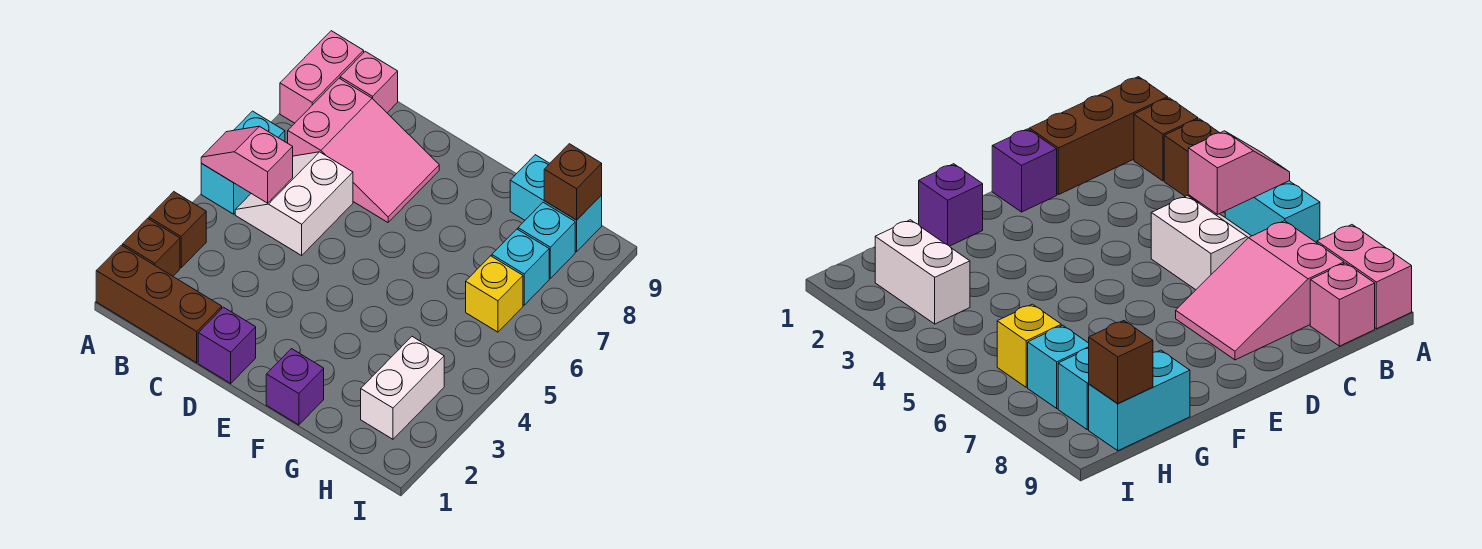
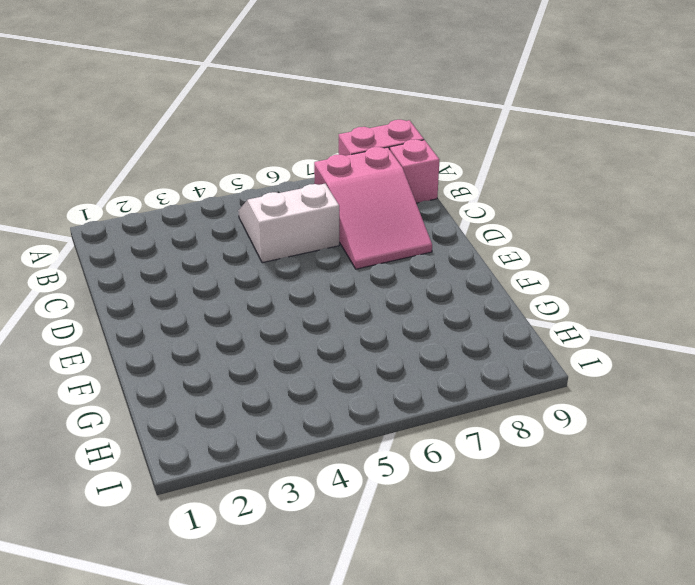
none -> brown 1x3 brick [96,245,222,363]
none -> brown 1x1 brick [123,218,180,276]
none -> brown 1x1 brick [149,192,206,268]

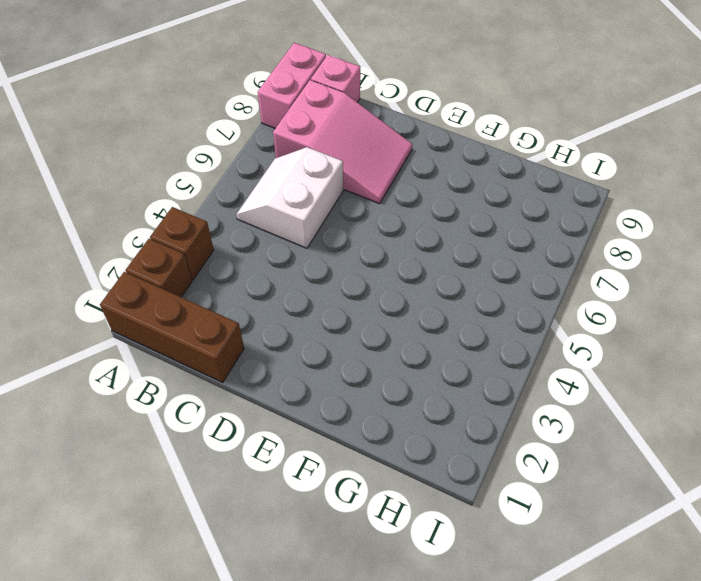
none -> cyan 1x2 brick [201,111,285,214]
none -> purple 1x1 brick [198,307,256,383]
none -> purple 1x1 brick [266,349,324,425]

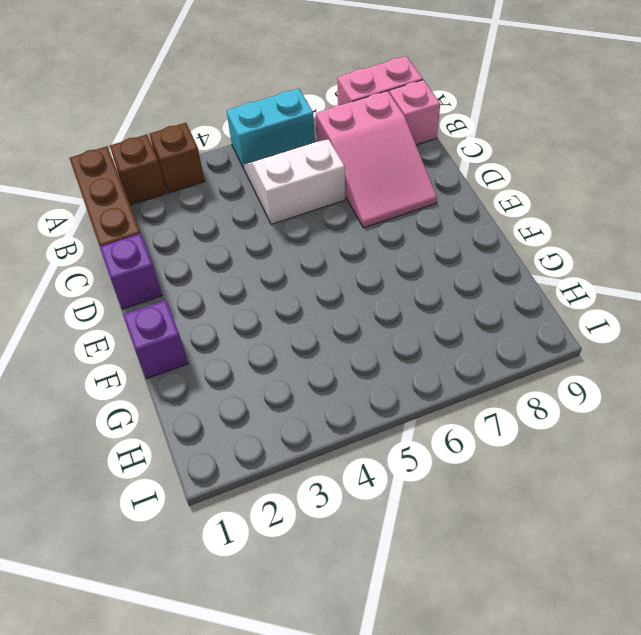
none -> cyan 1x2 brick [510,155,602,252]
none -> white 1x2 brick [361,337,444,439]
none -> yellow 1x1 brick [466,256,523,332]

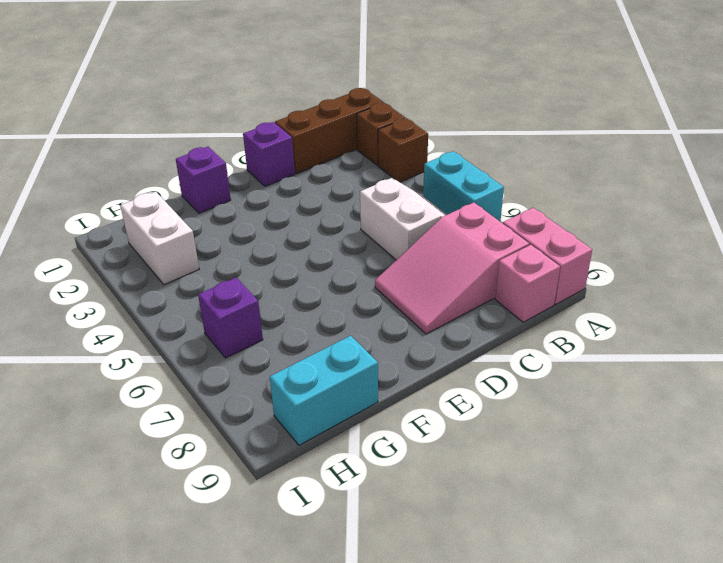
purple 1x1 brick [198,278,263,358] -> yellow 1x1 brick [466,256,523,332]
none -> cyan 1x1 brick [492,229,549,305]
none -> cyan 1x1 brick [518,202,575,278]
none -> pink 1x2 slope [201,126,293,203]

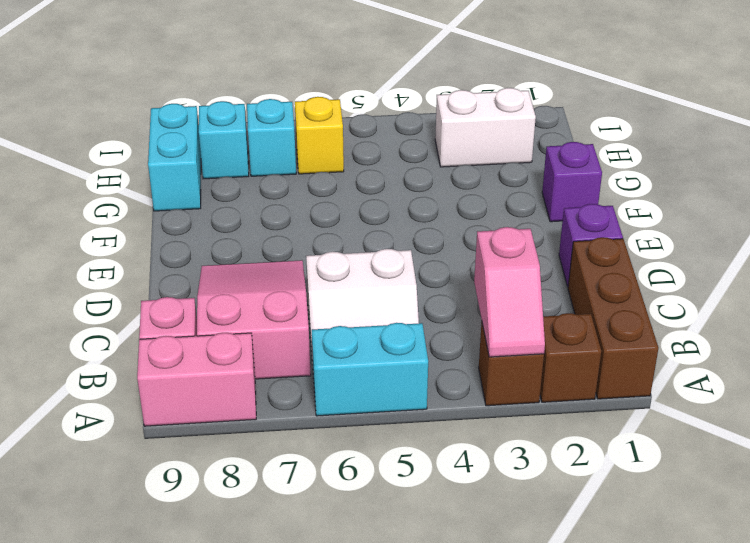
pink 1x2 slope [474,227,545,357] -> pink 1x2 slope moved to [201,126,293,203]
none -> brown 1x1 brick [544,144,602,220]

